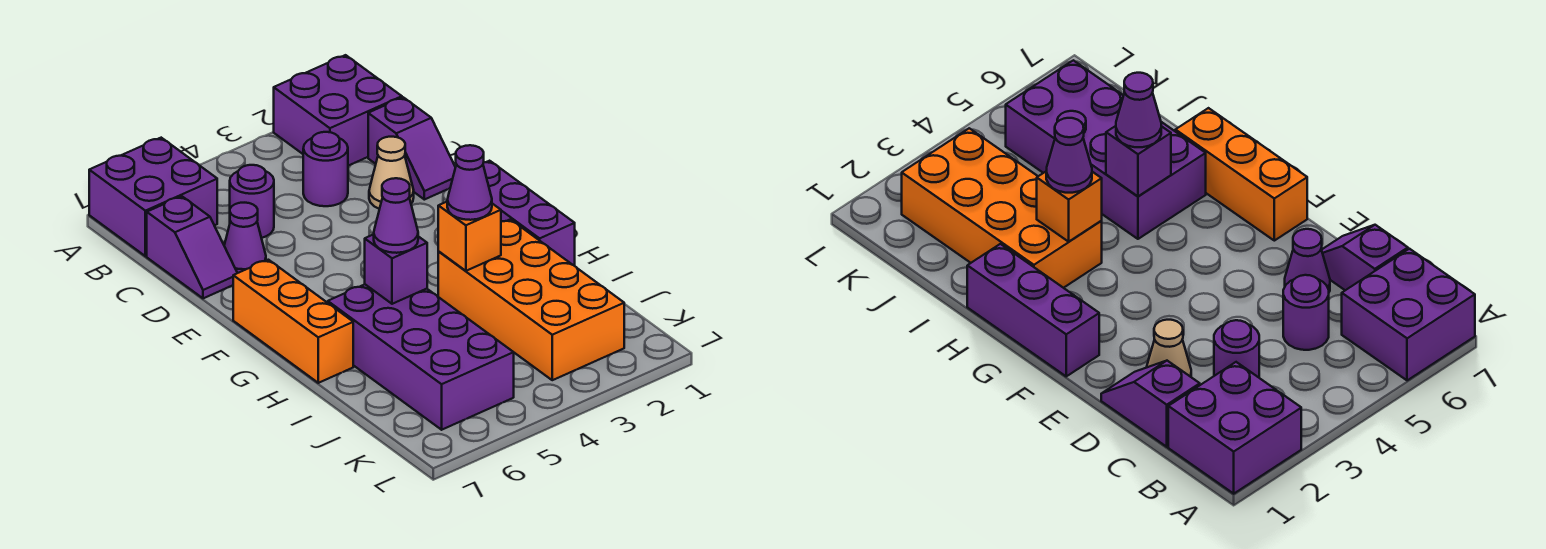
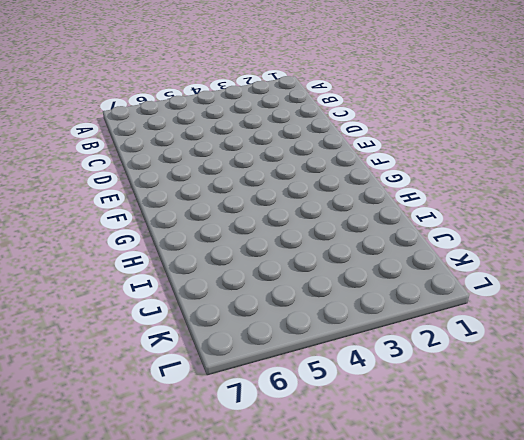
none -> purple 2x2 brick [274,55,402,166]
none -> purple 2x2 brick [89,138,217,256]
none -> purple 1x2 slope [368,97,456,200]

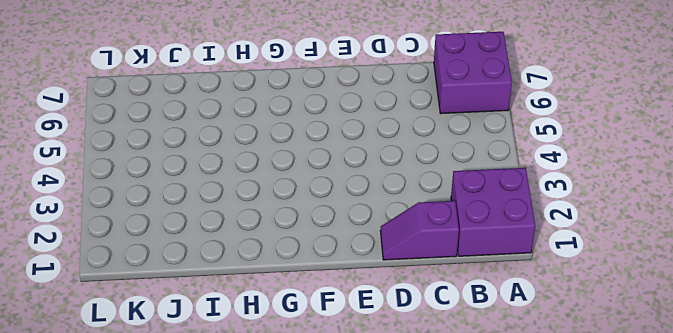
none -> purple 1x1 round brick [303,132,348,206]
none -> purple 1x1 round brick [230,165,274,238]
none -> purple 1x2 slope [147,196,237,298]

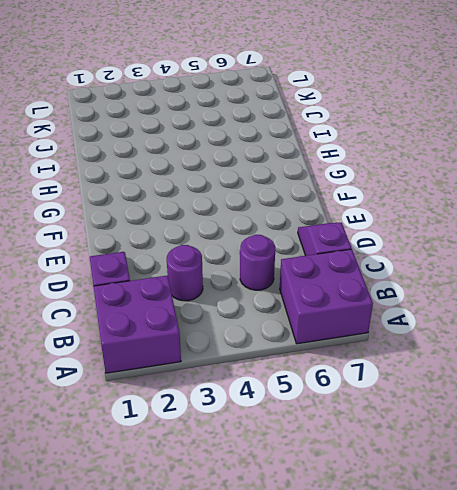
none -> tan 1x1 cone [369,137,414,209]
none -> purple 1x1 cone [224,203,266,273]
none -> purple 1x3 brick [483,161,575,266]

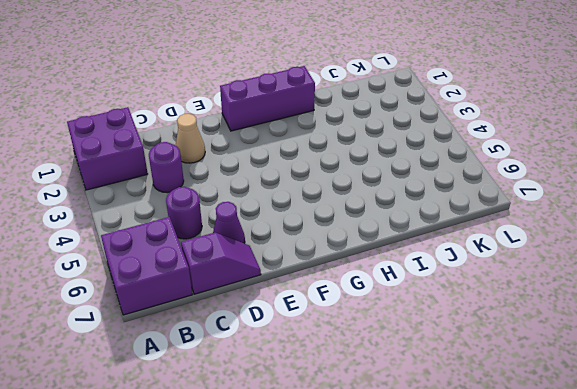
none -> purple 1x2 slope [368,97,456,200]
none -> orange 1x3 brick [233,260,353,383]
none -> orange 2x4 brick [438,219,624,380]

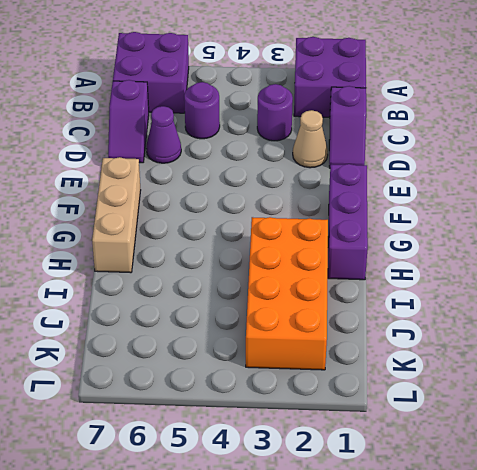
tan 1x3 brick [92,157,141,273] -> orange 1x3 brick [233,260,353,383]
none -> purple 2x4 brick [328,284,514,430]
none -> orange 1x1 brick [438,202,501,271]
none -> purple 1x1 brick [365,234,427,304]

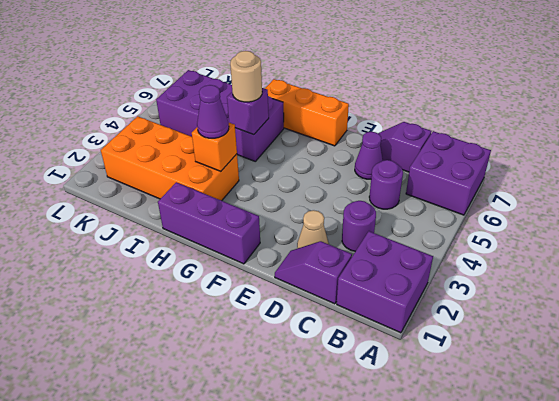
tan 1x1 round brick [230,51,262,102] -> purple 1x1 cone [374,178,418,253]

